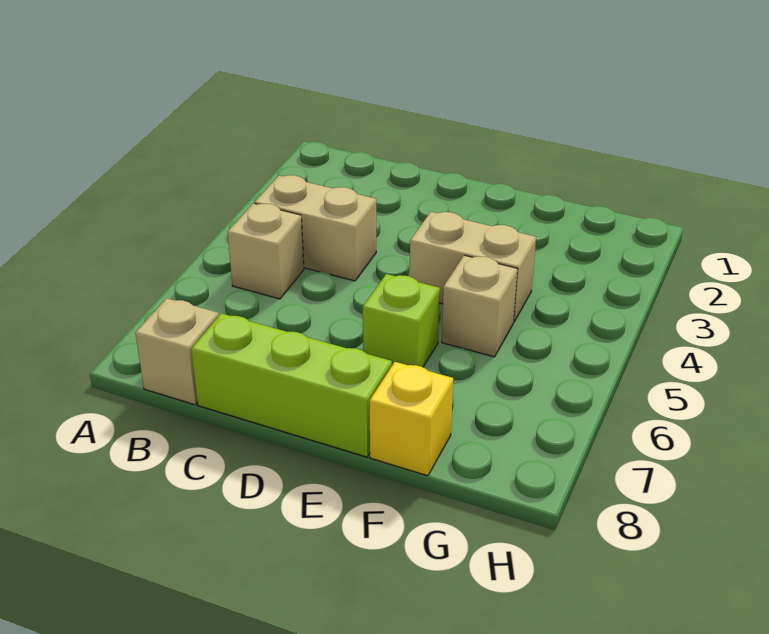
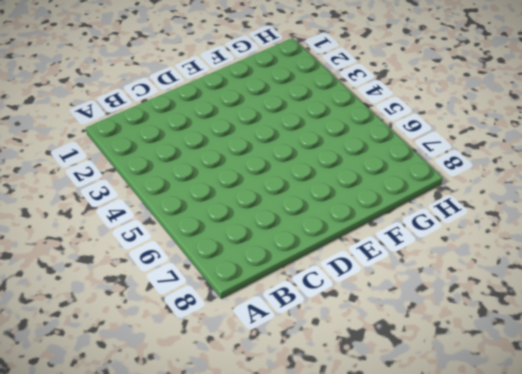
none -> tan 1x2 brick [255,175,376,281]
none -> tan 1x1 brick [228,203,304,299]

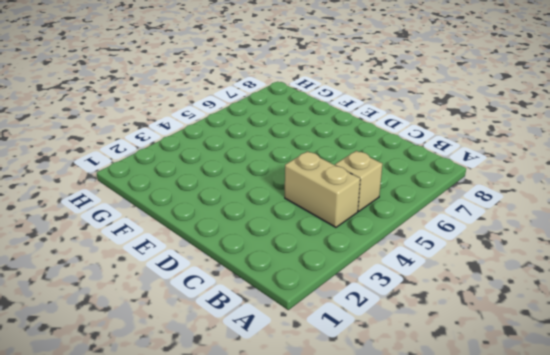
none -> tan 1x1 brick [135,298,219,405]
none -> lime 1x3 brick [191,313,392,457]

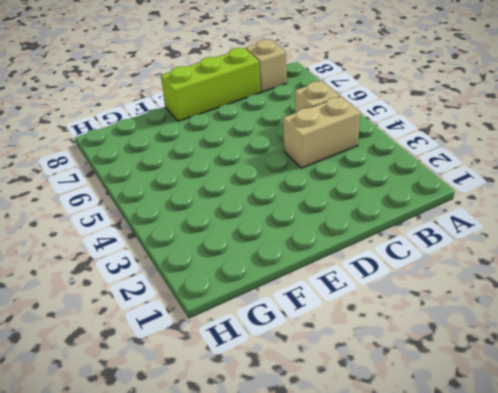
none -> tan 1x2 brick [410,212,536,322]
none -> lime 1x1 brick [363,274,440,367]

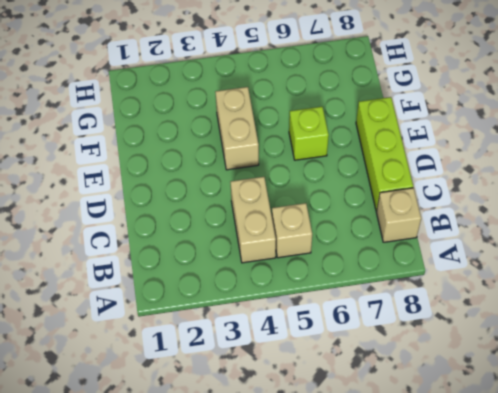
none -> tan 1x1 brick [442,255,518,357]
none -> yellow 1x1 brick [370,362,453,476]

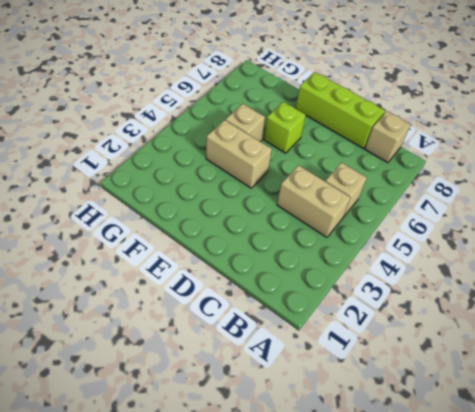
none -> yellow 1x1 brick [370,362,453,476]

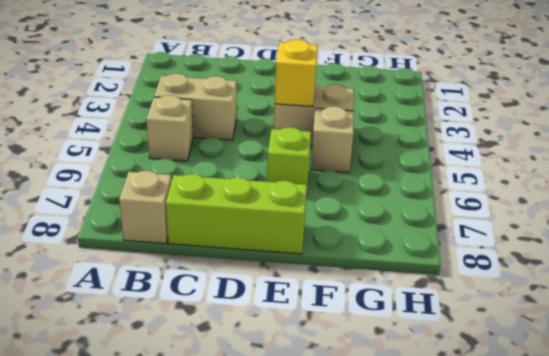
yellow 1x1 brick [275,40,318,107] -> yellow 1x1 brick moved to [370,362,453,476]

